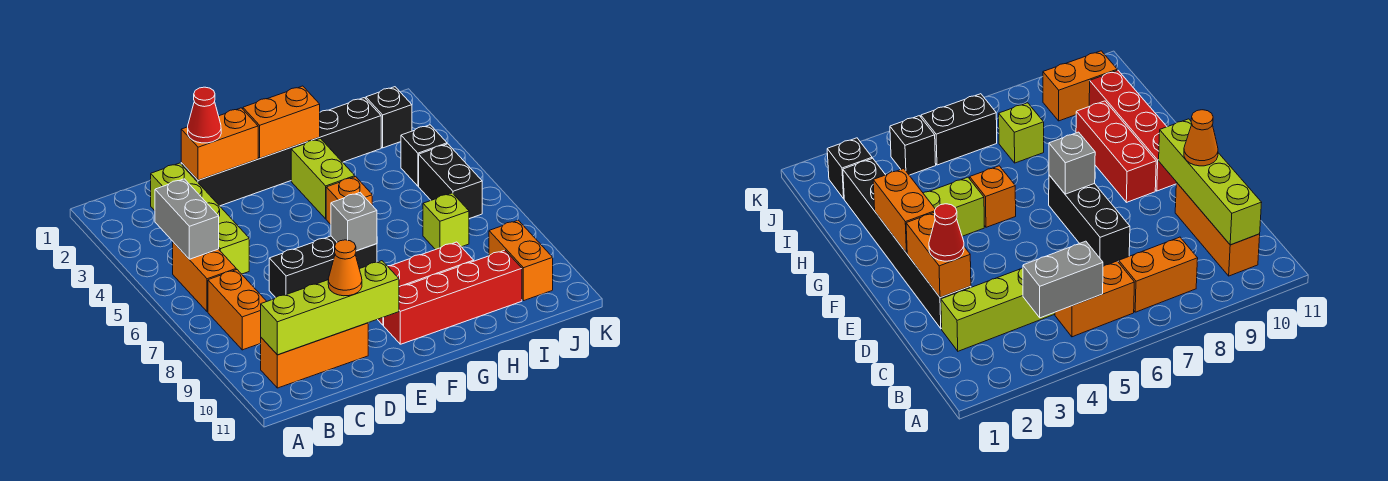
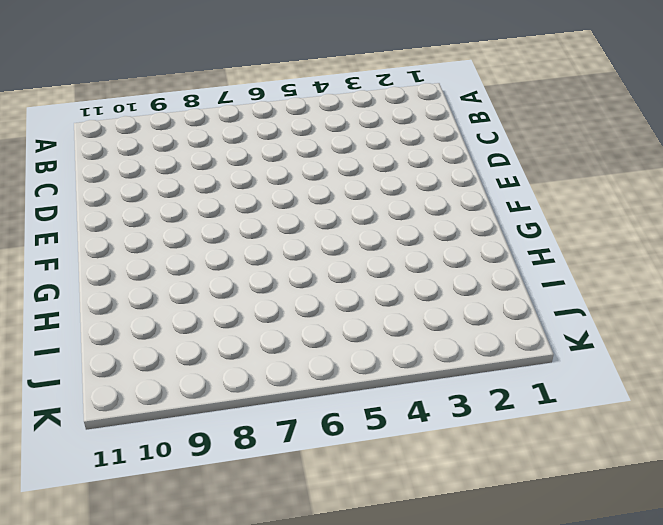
none -> orange 1x2 brick [173,242,236,312]
none -> orange 1x2 brick [208,270,267,350]
none -> orange 1x3 brick [261,323,368,388]

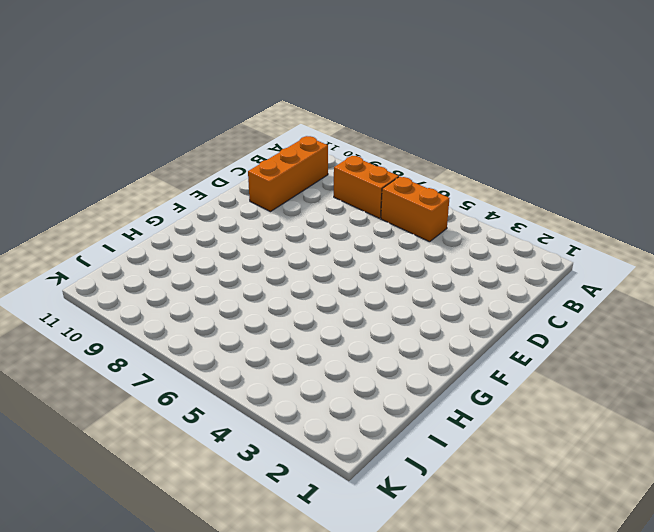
none -> lime 1x4 brick [151,163,249,274]
none -> black 1x6 brick [181,98,381,206]
none -> black 1x3 brick [269,236,377,298]

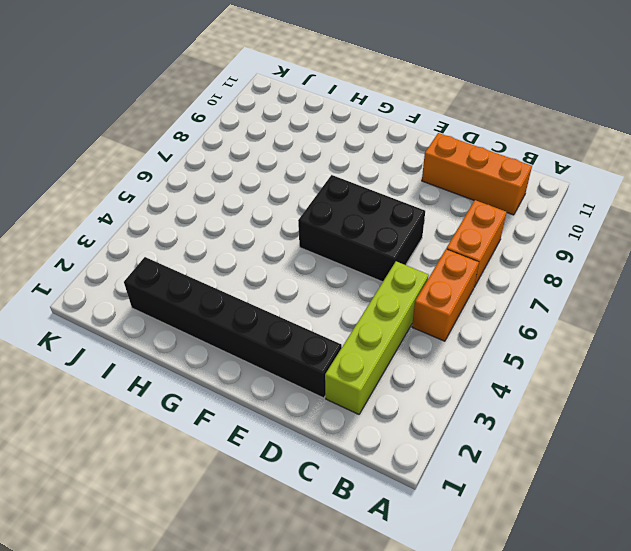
black 2x3 brick [298,175,425,282] -> black 1x3 brick [269,236,377,298]
none -> red 1x3 brick [377,242,474,325]
none -> red 1x4 brick [384,250,522,344]
none -> lime 1x2 brick [291,139,355,219]

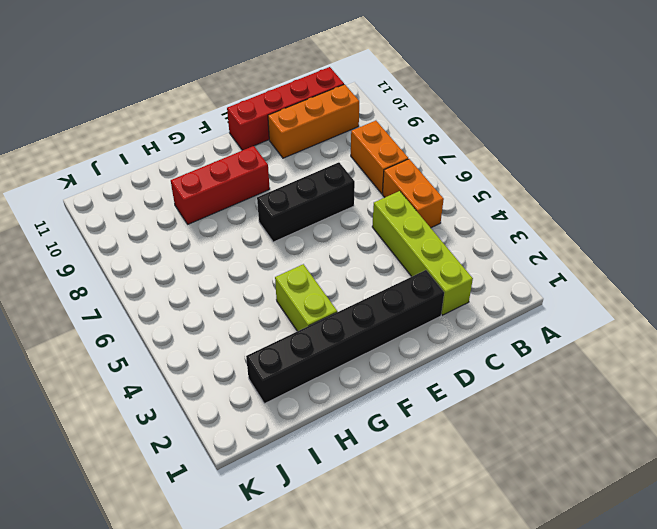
red 1x4 brick [227,67,344,150] -> red 1x4 brick moved to [384,250,522,344]
none -> orange 1x1 brick [326,177,372,224]
none -> lime 1x1 brick [423,193,469,250]
none -> black 1x1 brick [366,87,412,148]

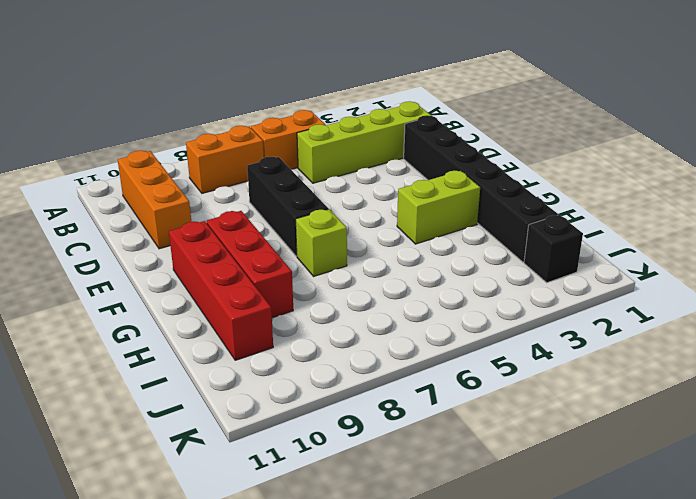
lime 1x1 brick [296,209,347,276] -> lime 1x1 brick moved to [423,193,469,250]
none -> orange 1x1 brick [326,177,372,224]
none -> black 1x1 brick [401,125,447,186]
none -> black 1x2 brick [419,144,482,219]

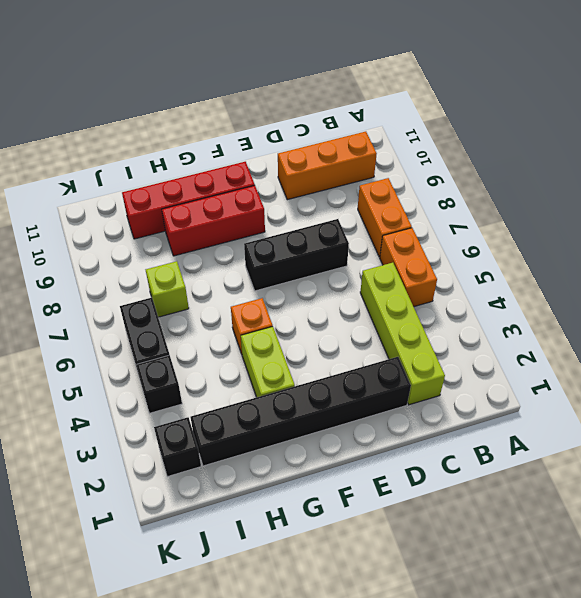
none -> orange 1x2 brick [489,220,553,301]
none -> grey 1x2 brick [155,179,219,259]
none -> lime 1x4 brick [261,261,399,355]

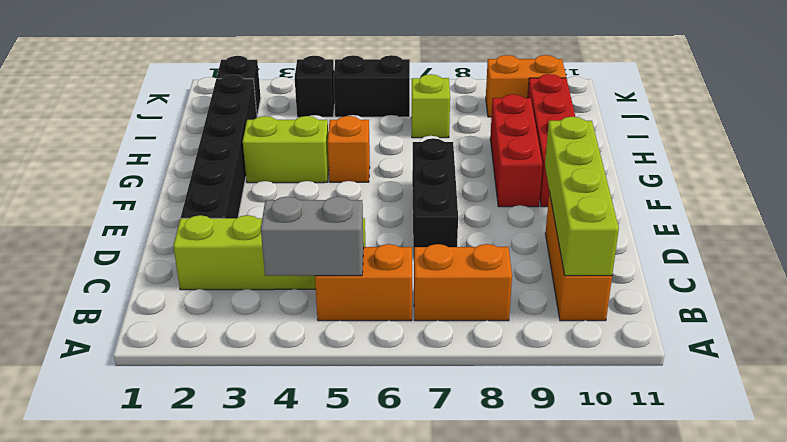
none -> orange 1x2 brick [181,108,258,180]
none -> orange 1x2 brick [243,86,320,158]
none -> grey 1x1 brick [331,192,377,251]

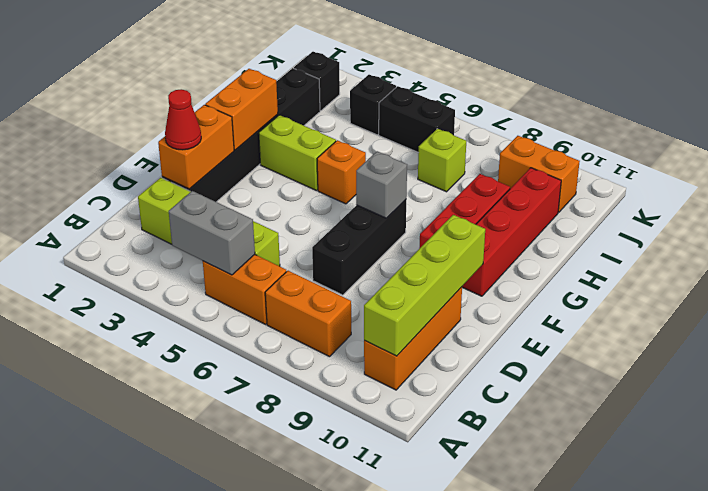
none -> orange 1x1 cone [328,240,362,296]

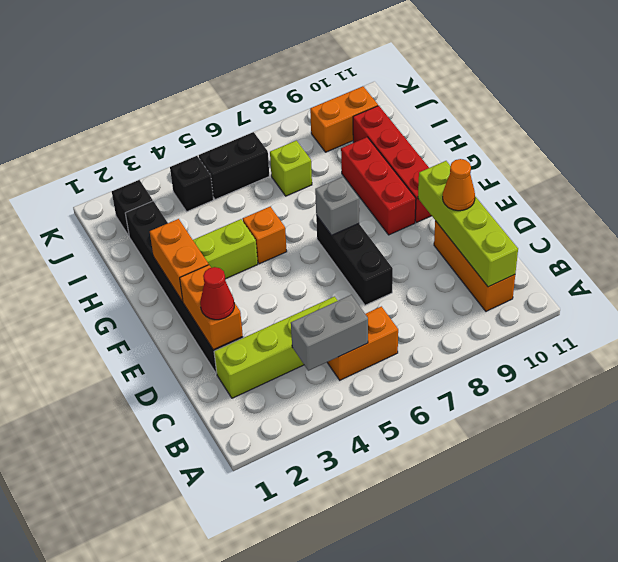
none -> orange 1x2 brick [208,270,267,350]

